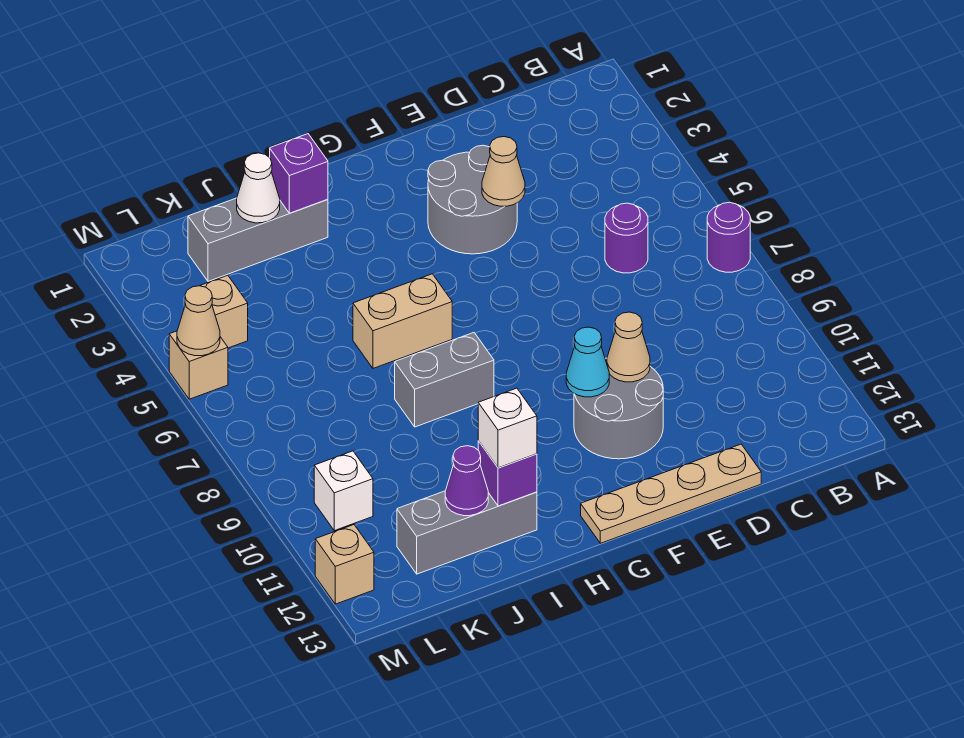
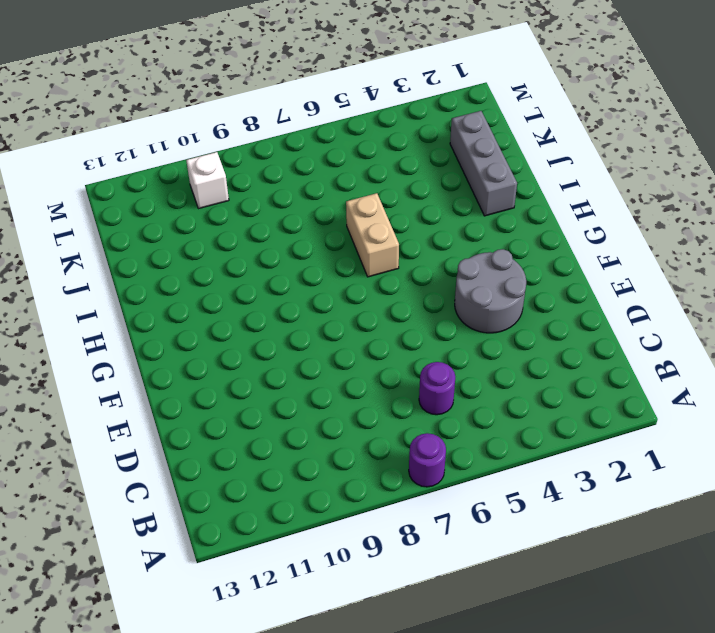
none -> tan 1x4 plate [581,444,761,543]
none -> grey 2x2 round brick [574,358,663,459]
none -> grey 1x2 brick [395,333,494,427]

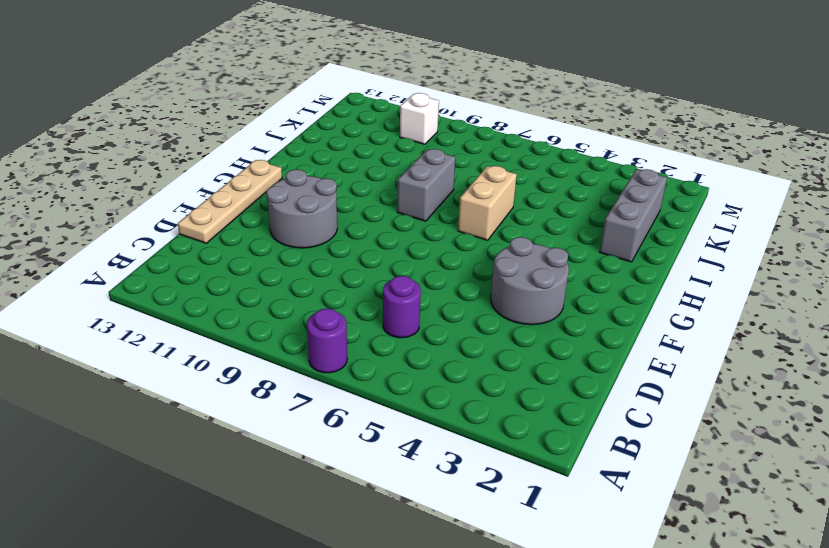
none -> grey 1x3 brick [397,491,537,574]
none -> tan 1x1 brick [200,275,248,348]
none -> tan 1x1 brick [169,331,228,399]

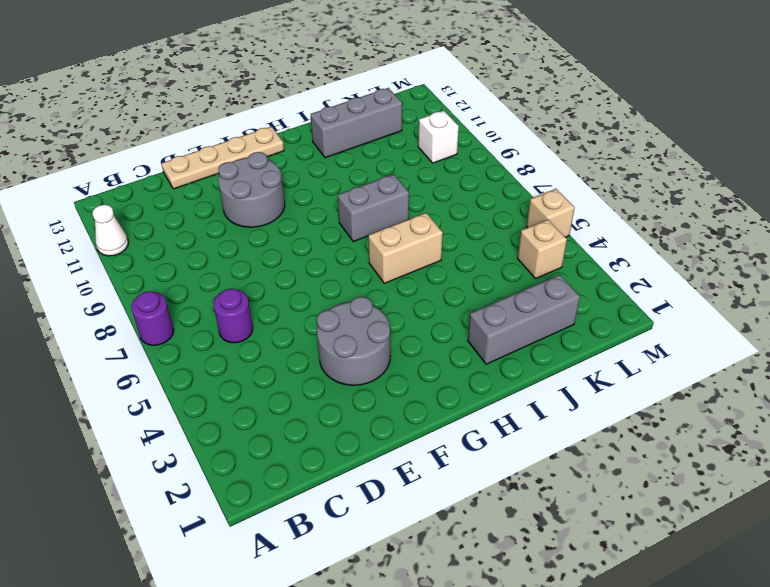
white 1x1 cone [93,205,128,256] -> white 1x1 cone moved to [237,153,280,223]
none -> tan 1x1 brick [315,525,374,604]
none -> tan 1x1 cone [482,137,525,206]
none -> tan 1x1 cone [607,312,650,382]

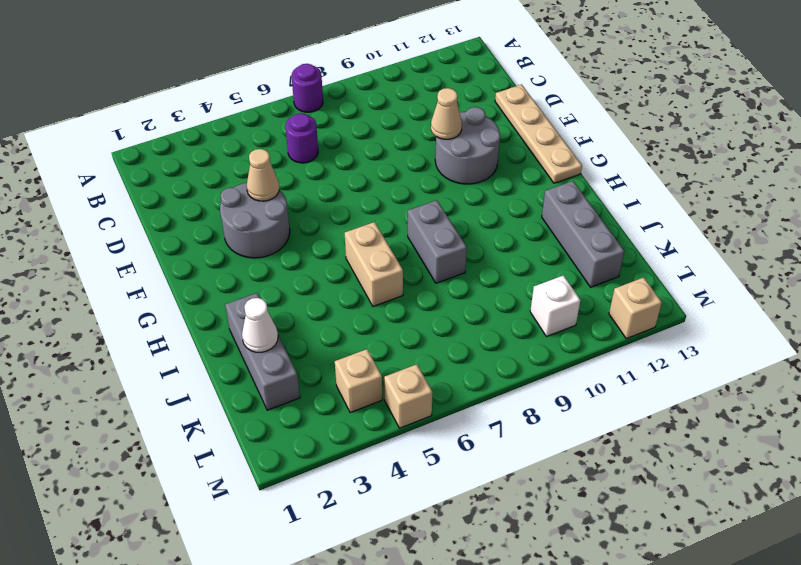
none -> cyan 1x1 cone [566,327,609,397]
none -> purple 1x1 brick [270,134,328,213]
none -> purple 1x1 brick [478,441,537,506]

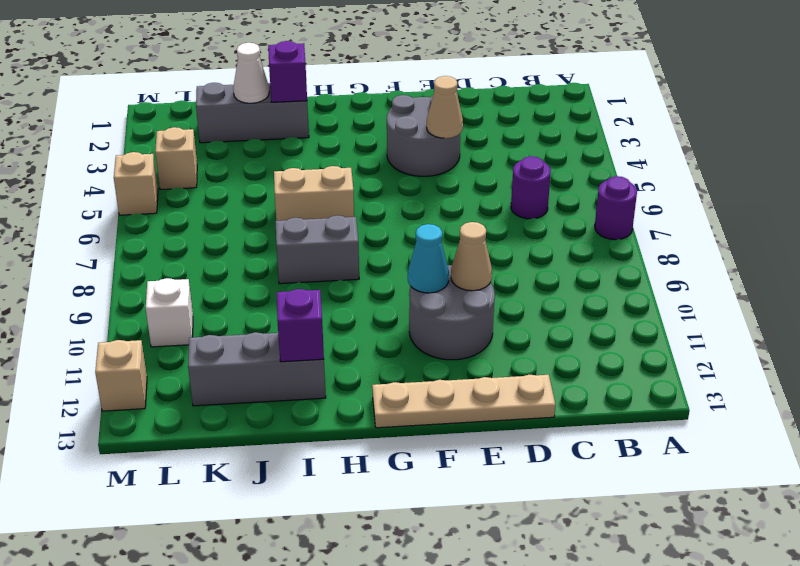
none -> purple 1x1 cone [445,446,488,516]
none -> tan 1x1 cone [177,286,220,356]
none -> white 1x1 brick [478,388,537,468]

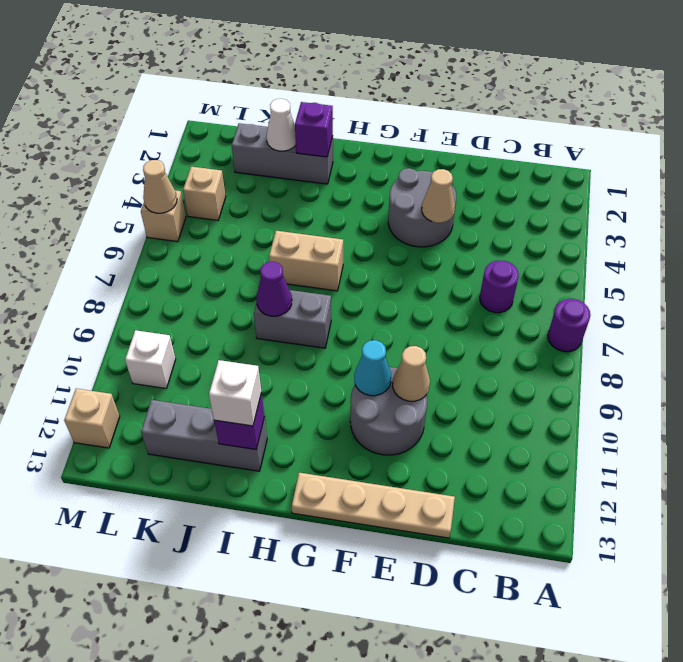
purple 1x1 cone [257,262,292,316] -> purple 1x1 cone moved to [445,446,488,516]

